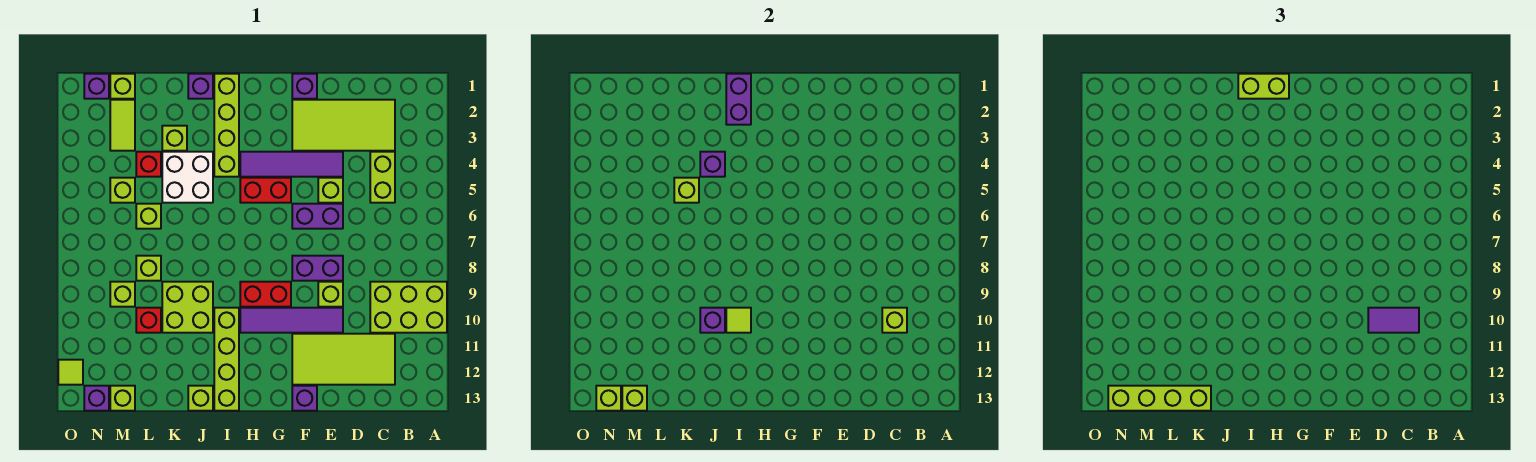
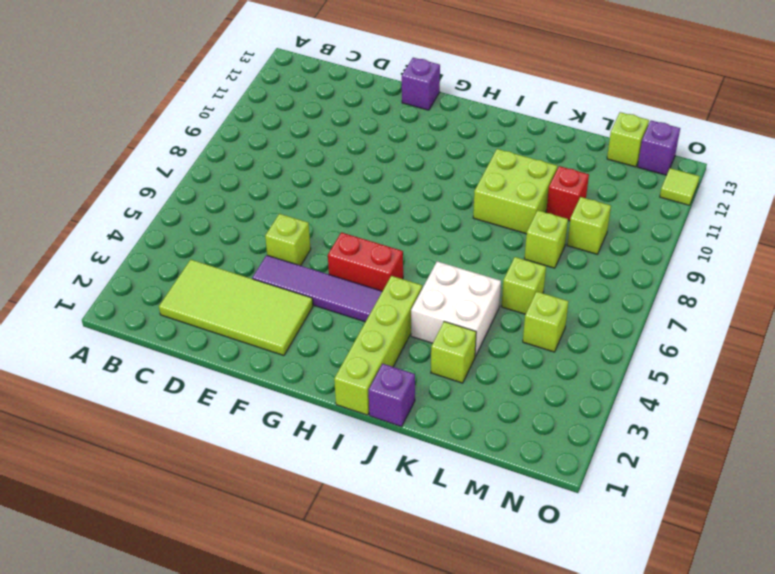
none -> lime 2x3 brick [370,282,447,333]
none -> lime 1x2 brick [370,152,395,203]
none -> lime 2x4 tile [292,334,395,385]
none -> purple 1x2 brick [292,204,343,229]

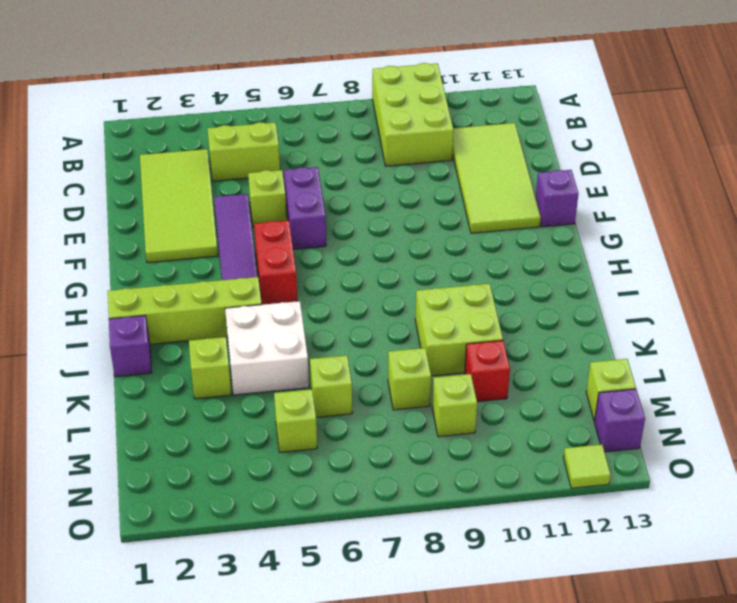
none -> purple 1x2 brick [292,256,343,281]
none -> lime 1x1 brick [318,282,343,307]
none -> purple 1x4 tile [240,308,343,333]
none -> purple 1x1 brick [292,74,317,99]

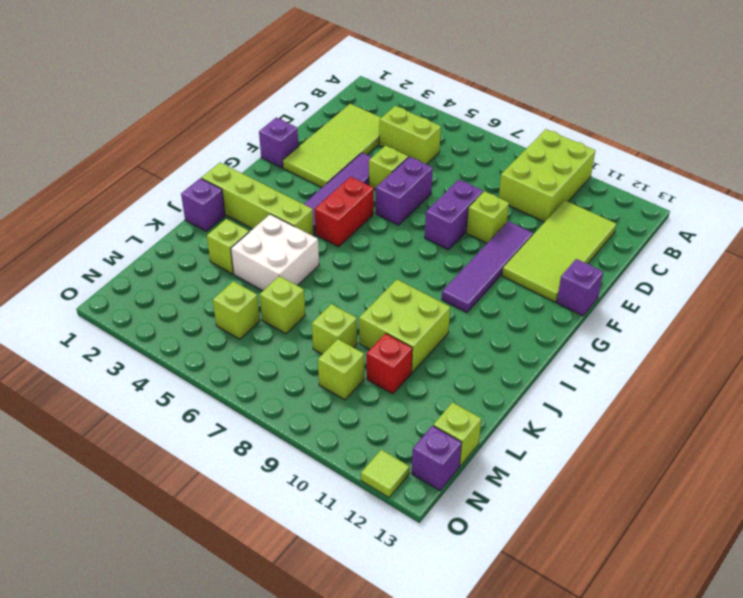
none -> red 1x2 brick [240,282,291,307]
none -> lime 1x4 brick [214,308,239,411]
none -> lime 1x1 brick [188,386,213,411]
none -> red 1x1 brick [136,152,161,177]

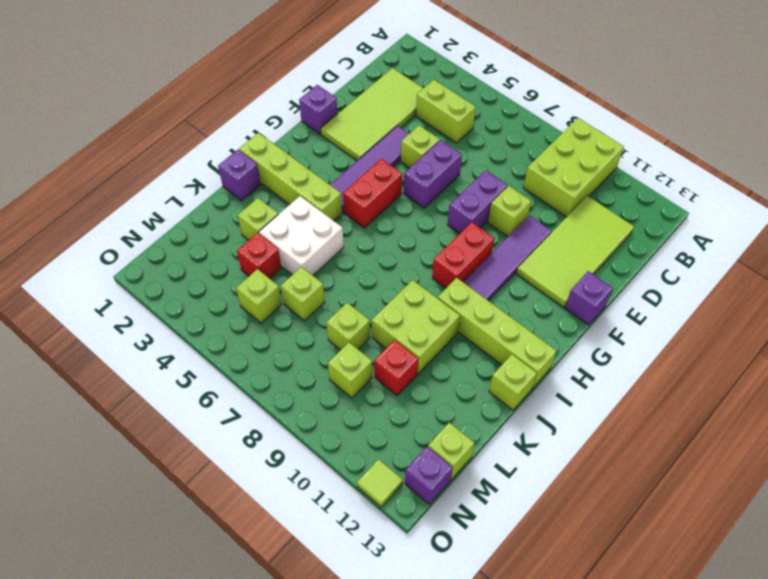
none -> lime 1x1 brick [110,74,135,99]
none -> lime 1x2 tile [110,100,135,151]
none -> purple 1x1 brick [84,74,109,99]
none -> lime 1x1 brick [882,308,907,333]

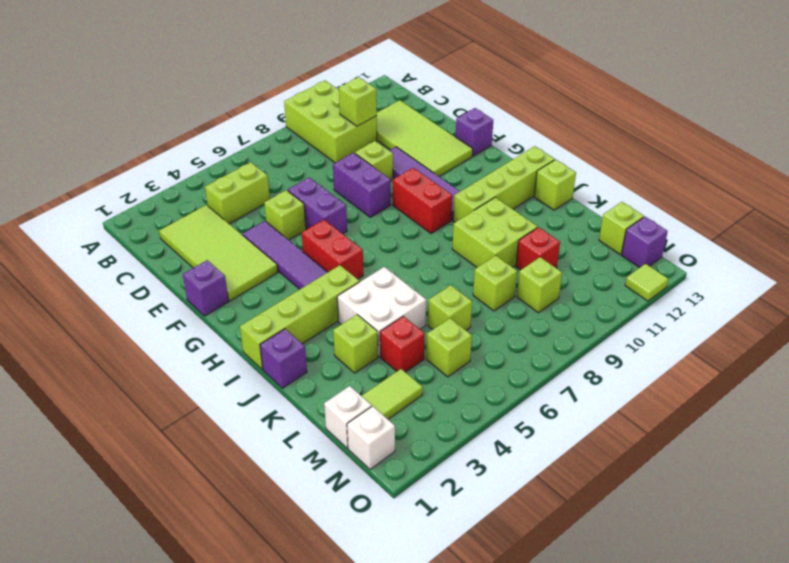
white 1x1 brick [324,386,372,448] -> lime 1x1 brick [110,74,135,99]
white 1x1 brick [347,406,395,469] -> purple 1x1 brick [84,74,109,99]
none -> purple 1x2 brick [726,74,751,125]
none -> lime 1x1 tile [726,308,751,333]
none -> purple 1x1 brick [700,152,725,177]
none -> purple 1x1 brick [700,308,725,333]

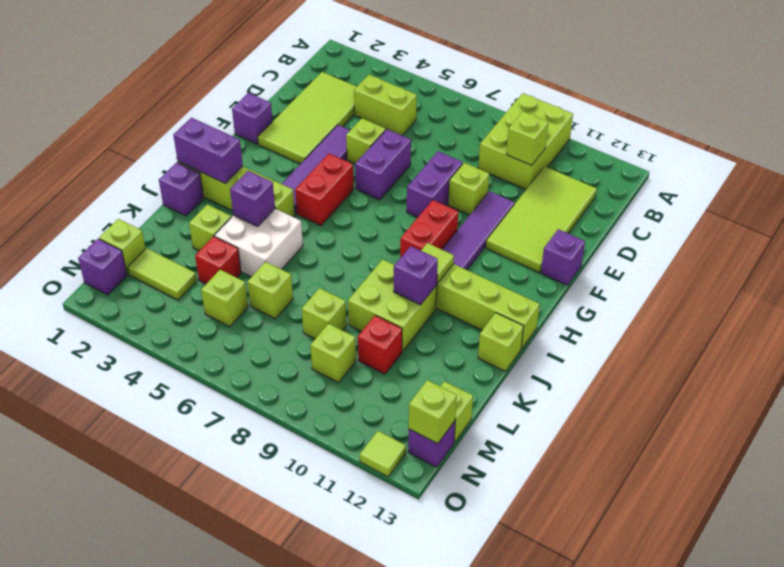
none -> lime 1x1 brick [674,178,699,203]
none -> lime 1x1 brick [622,386,647,411]
none -> purple 1x2 tile [1368,308,1419,333]
none -> lime 1x2 brick [1238,74,1289,99]

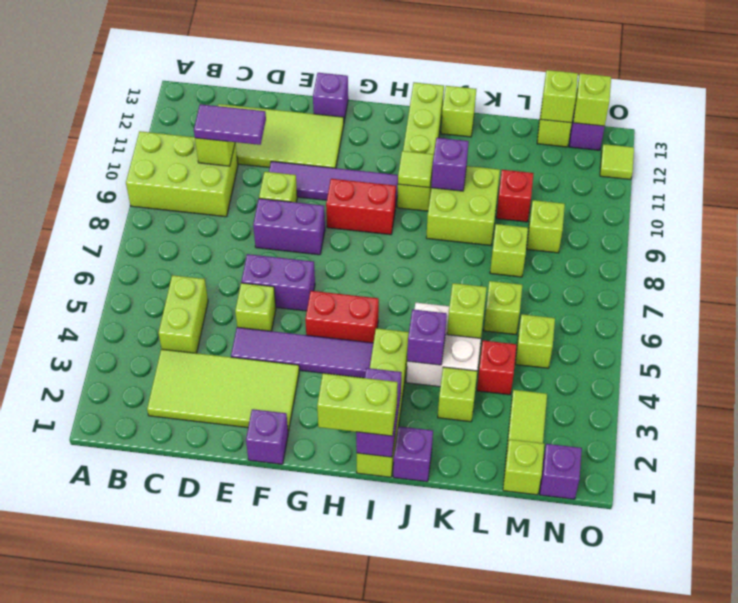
none -> lime 1x4 brick [1108,386,1211,411]

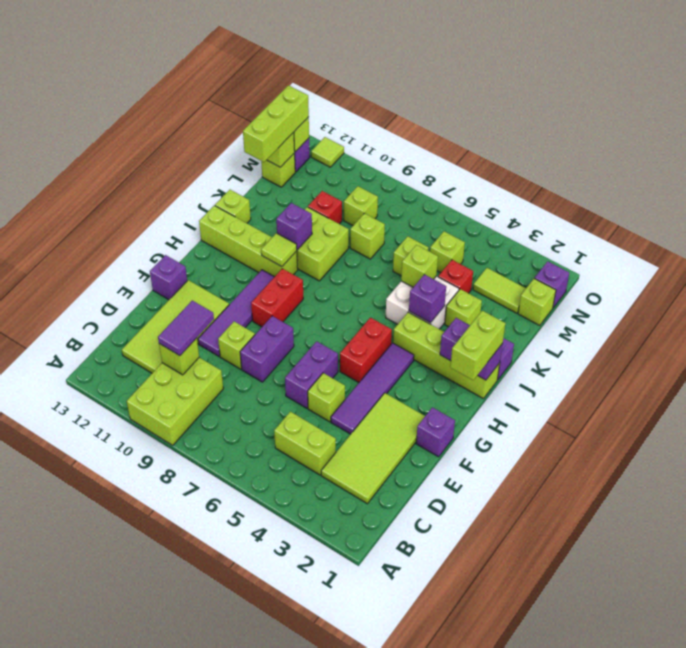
lime 1x3 brick [243,85,309,162] -> lime 1x4 brick [1108,386,1211,411]

